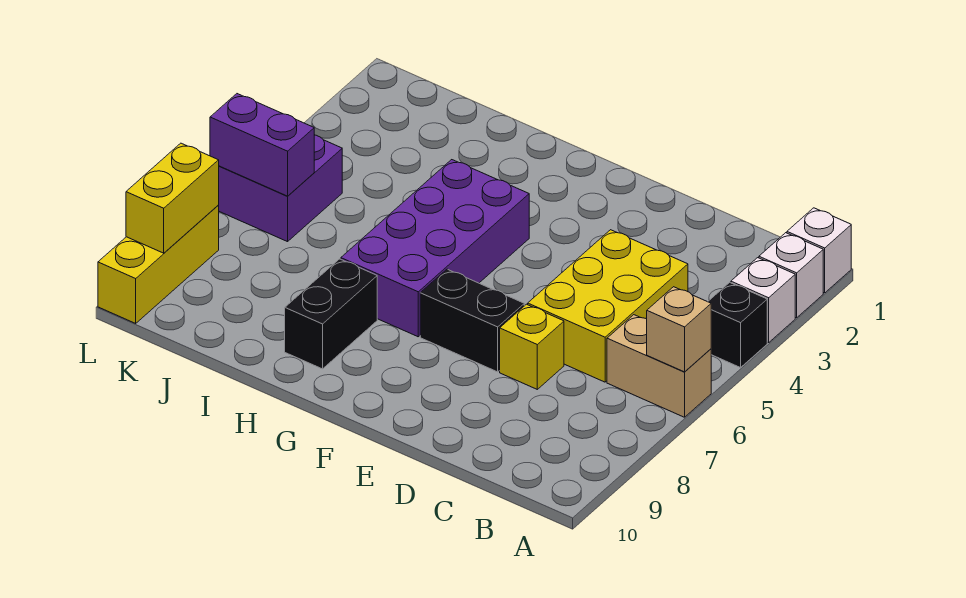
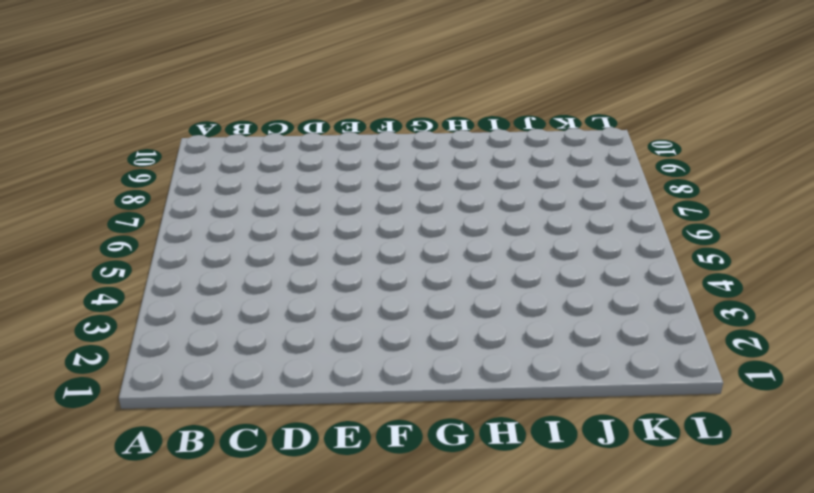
none -> white 1x1 brick [787,208,851,293]
none -> white 1x1 brick [759,233,823,318]
none -> white 1x1 brick [731,258,795,343]

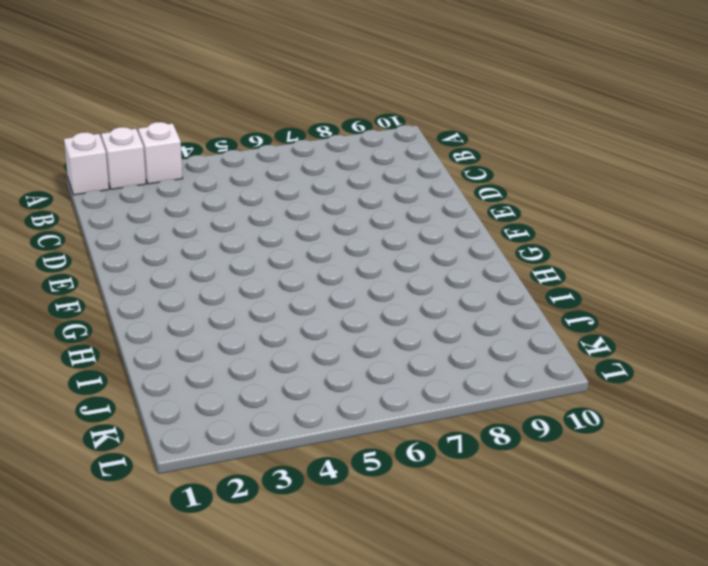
none -> black 1x1 brick [708,282,767,368]
none -> tan 1x2 brick [607,315,711,417]
none -> yellow 2x3 brick [528,230,688,382]

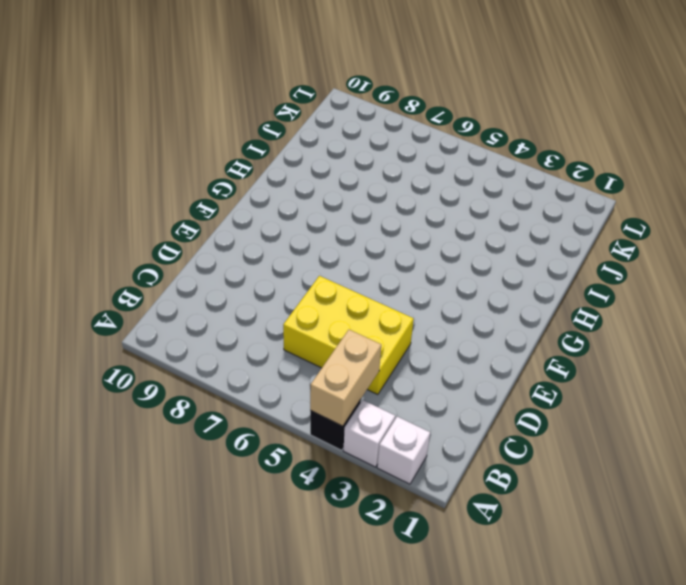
tan 1x2 brick [310,330,381,426] -> tan 1x2 brick moved to [607,315,711,417]
none -> white 1x1 brick [787,208,851,293]
none -> yellow 1x1 brick [500,304,564,389]
none -> black 1x2 brick [420,269,524,372]

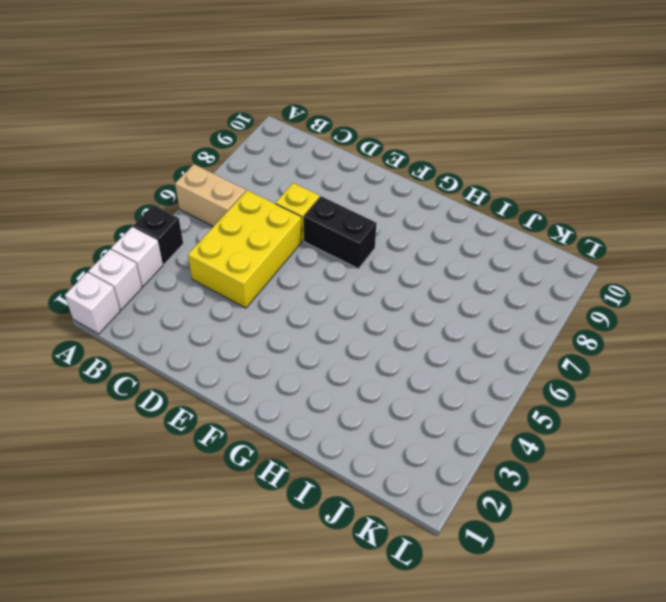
none -> purple 2x4 brick [341,160,529,337]
none -> black 1x2 brick [285,259,377,369]
none -> purple 2x2 brick [218,135,342,242]

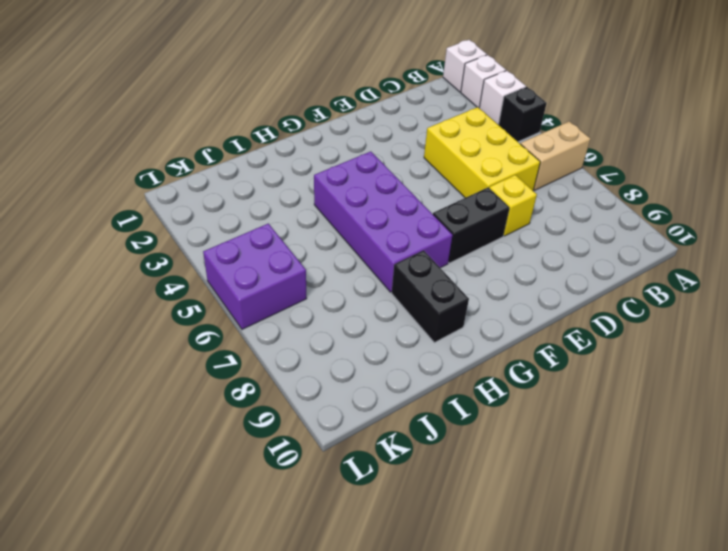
none -> yellow 1x3 brick [98,206,219,323]
none -> tan 1x1 brick [647,287,711,372]
none -> purple 1x2 brick [210,94,314,196]

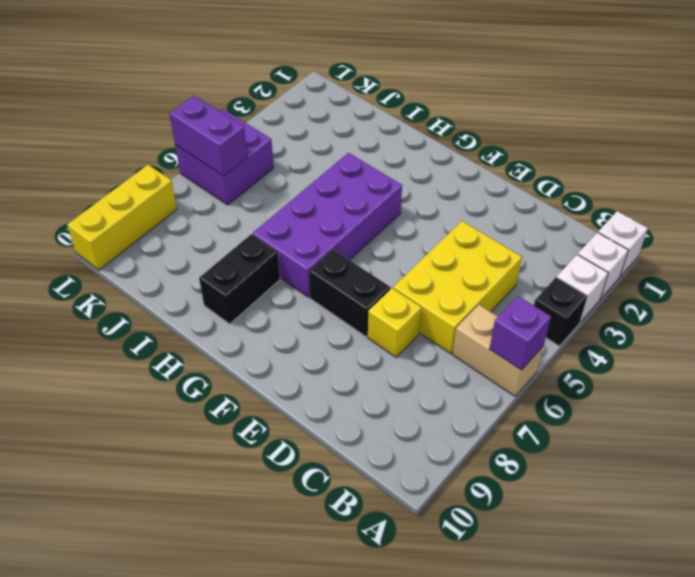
purple 1x1 brick [489,296,551,370] -> tan 1x1 brick [647,287,711,372]
none -> yellow 1x2 brick [126,143,219,253]

